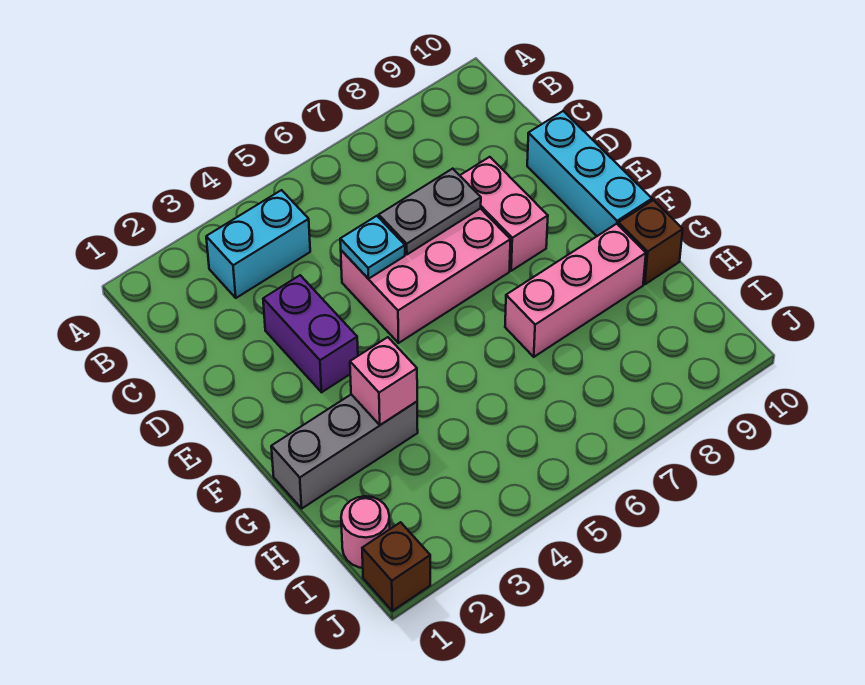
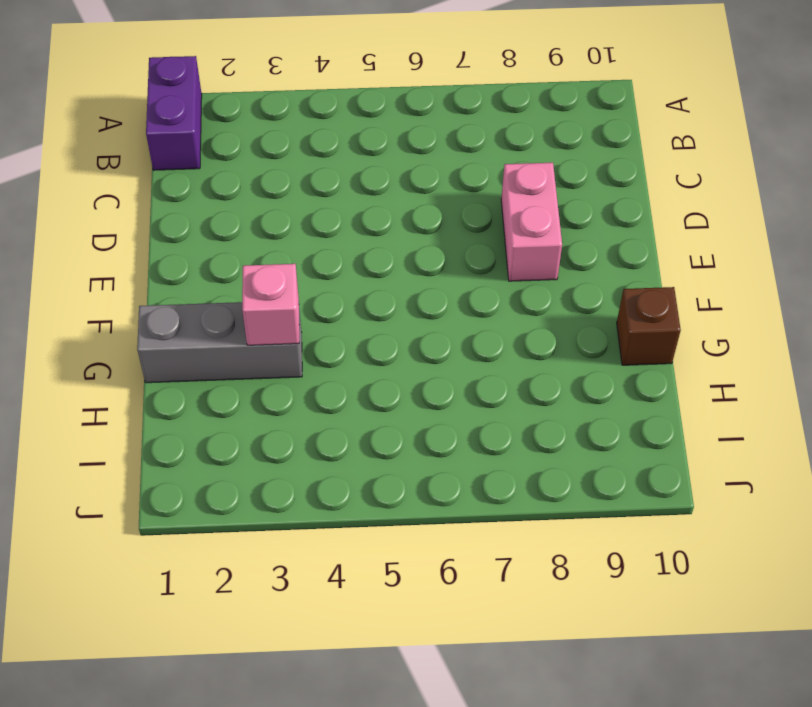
purple 1x2 brick [146,56,202,170] -> purple 1x2 brick moved to [263,275,358,392]
none -> cyan 1x2 brick [206,190,310,298]
none -> pink 2x3 brick [341,208,510,343]
none -> cyan 1x3 brick [527,111,652,236]

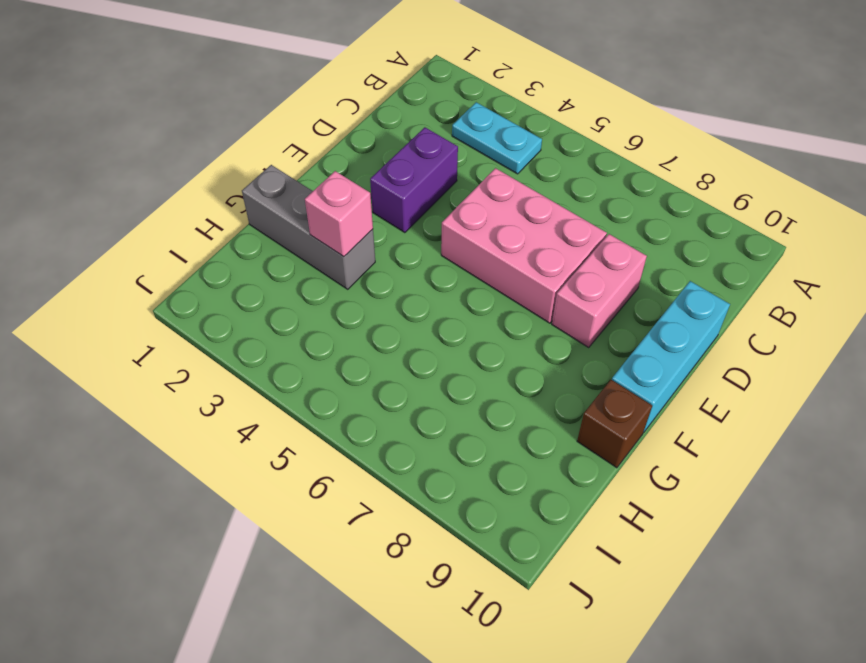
cyan 1x2 plate [452,102,542,174] -> cyan 1x2 brick [206,190,310,298]
none -> pink 1x3 brick [505,224,646,357]
none -> pink 1x1 round brick [341,496,390,568]
none -> brown 1x1 brick [362,522,430,611]

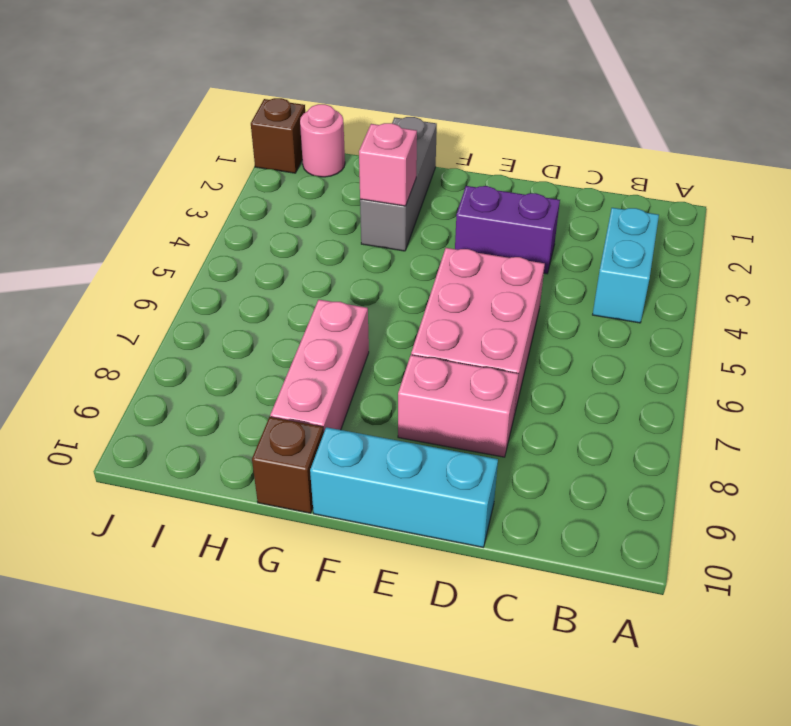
none -> cyan 1x1 plate [340,216,405,279]
none -> grey 1x2 plate [379,169,481,254]

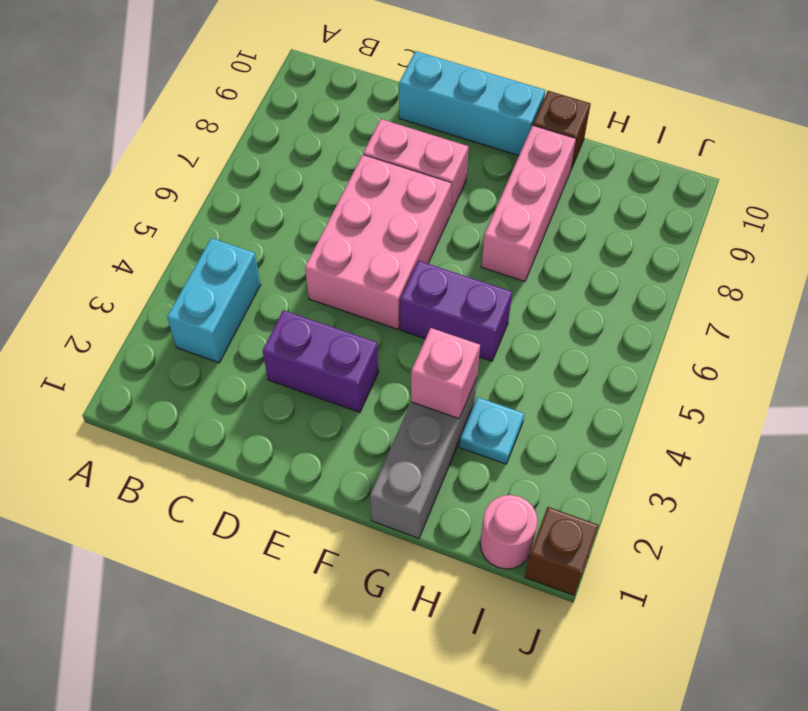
purple 1x2 brick [400,261,512,361] -> none
cyan 1x1 plate [460,397,524,464] -> cyan 1x1 plate moved to [340,216,405,279]
none -> grey 1x2 plate [379,169,481,254]

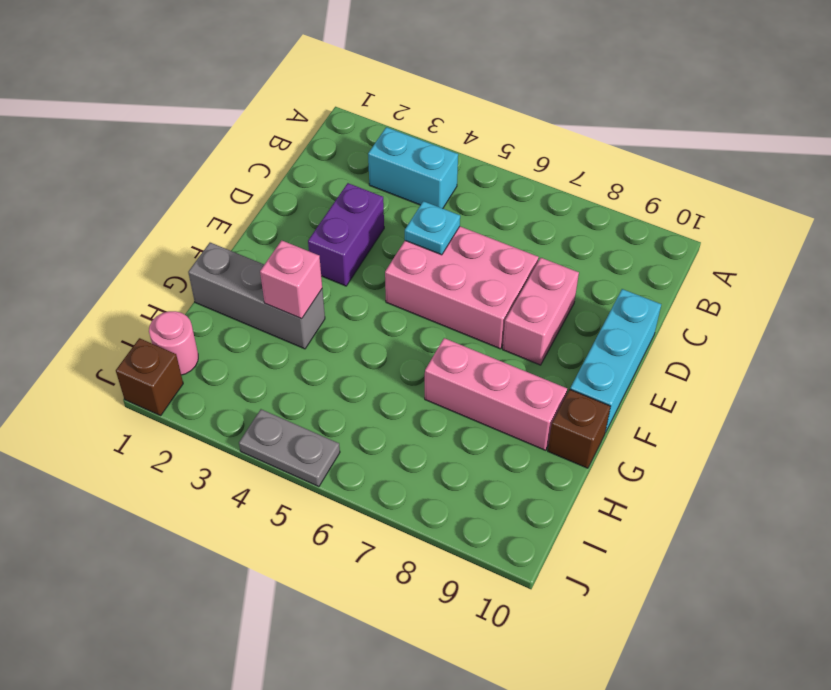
grey 1x2 plate [239,409,340,487] -> grey 1x2 plate moved to [379,169,481,254]

